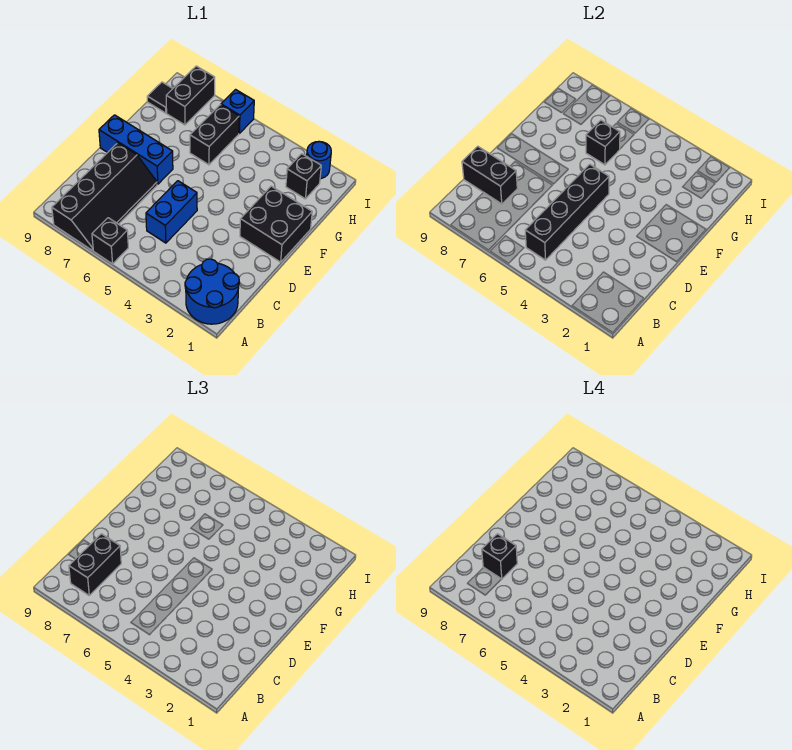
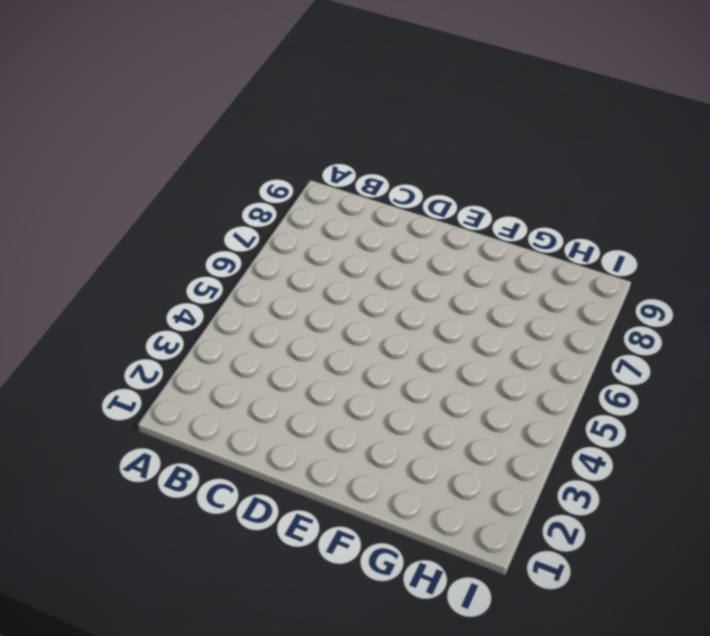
none -> blue 2x2 round brick [185,259,239,324]
none -> black 1x1 brick [92,218,128,264]
none -> black 2x4 slope [52,143,157,250]

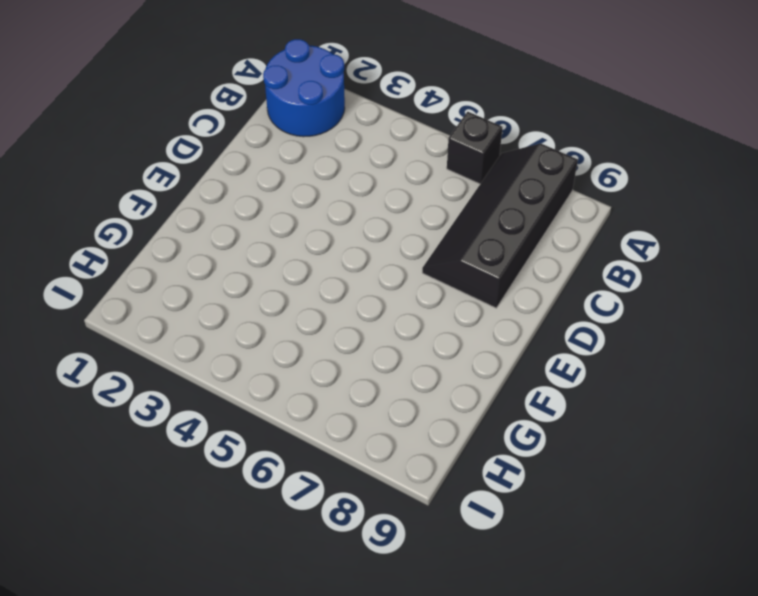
none -> blue 1x2 brick [146,181,197,243]
none -> black 2x2 brick [240,186,312,262]
none -> blue 1x3 brick [99,115,173,184]

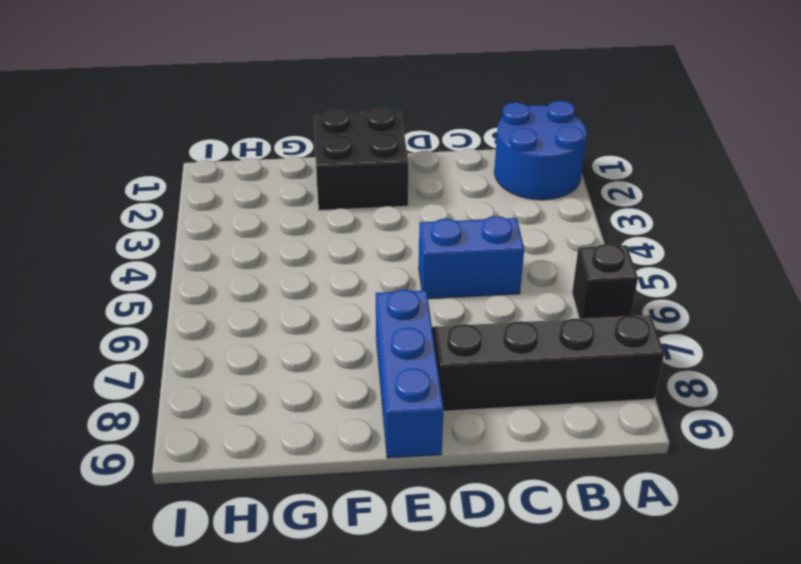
none -> black 1x2 brick [190,105,239,165]
none -> black 1x1 brick [286,154,321,199]
none -> black 1x2 brick [166,66,215,125]

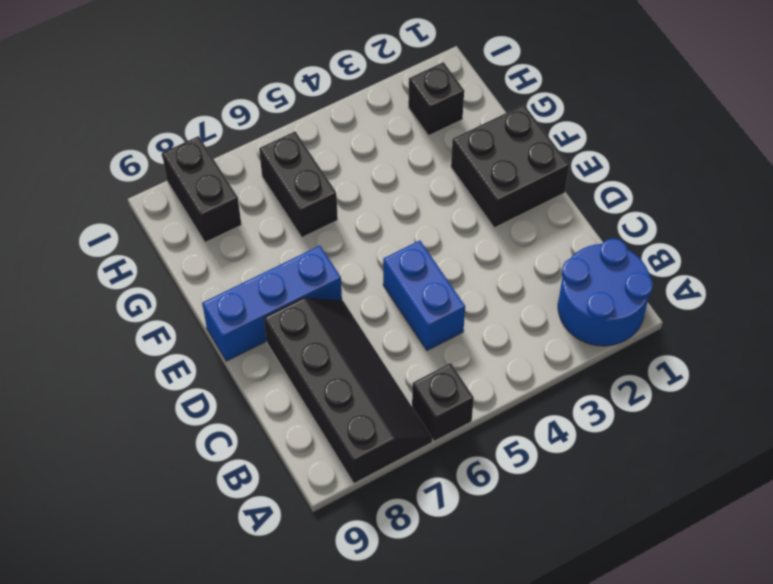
none -> black 1x1 tile [147,82,173,113]
none -> blue 1x1 round brick [307,141,331,179]
none -> blue 1x1 brick [221,90,254,133]

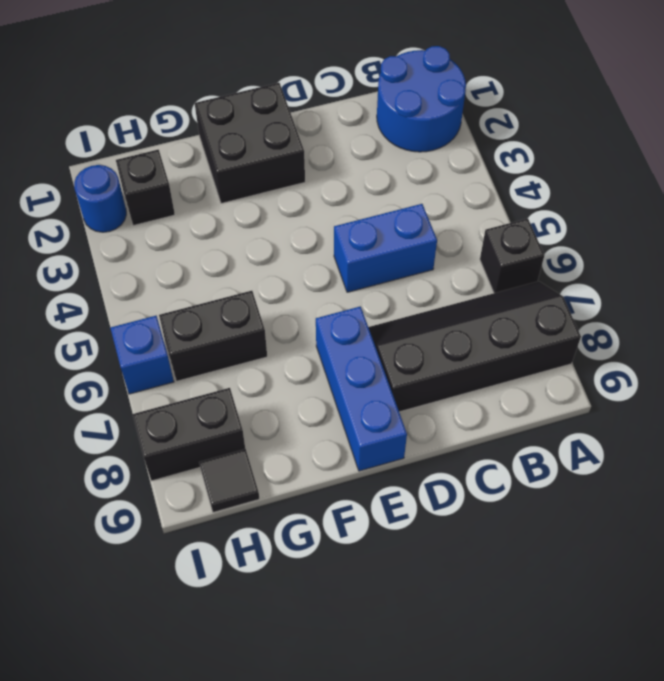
none -> black 1x4 brick [525,164,609,260]
none -> black 1x2 brick [462,146,517,204]
none -> black 1x1 brick [586,120,620,165]

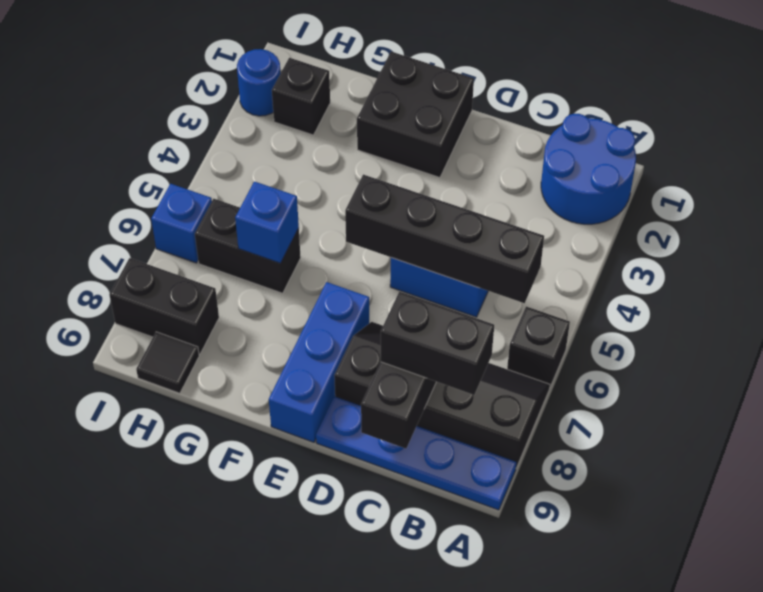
blue 1x4 plate [316,396,516,510] -> none
blue 1x1 brick [235,181,299,263] -> black 1x1 brick [586,120,620,165]
none -> black 1x1 brick [482,534,517,579]

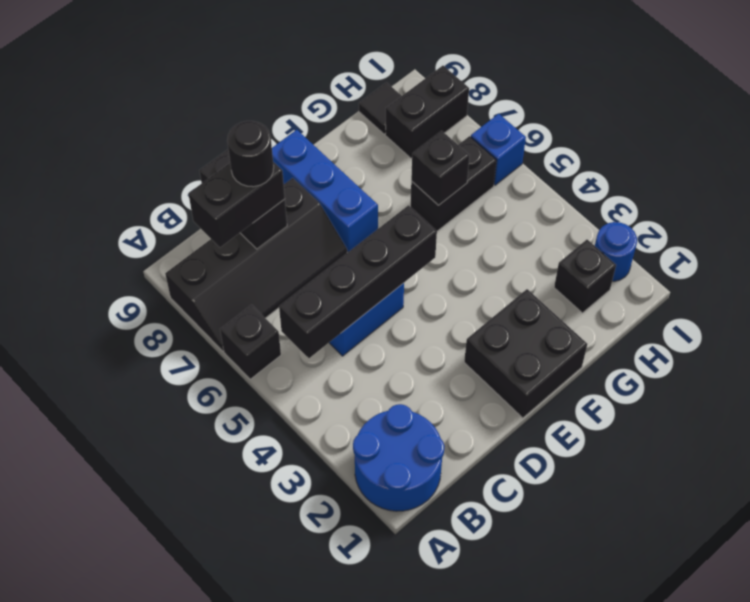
black 1x1 round brick [227,121,274,187] -> black 1x1 brick [482,534,517,579]

